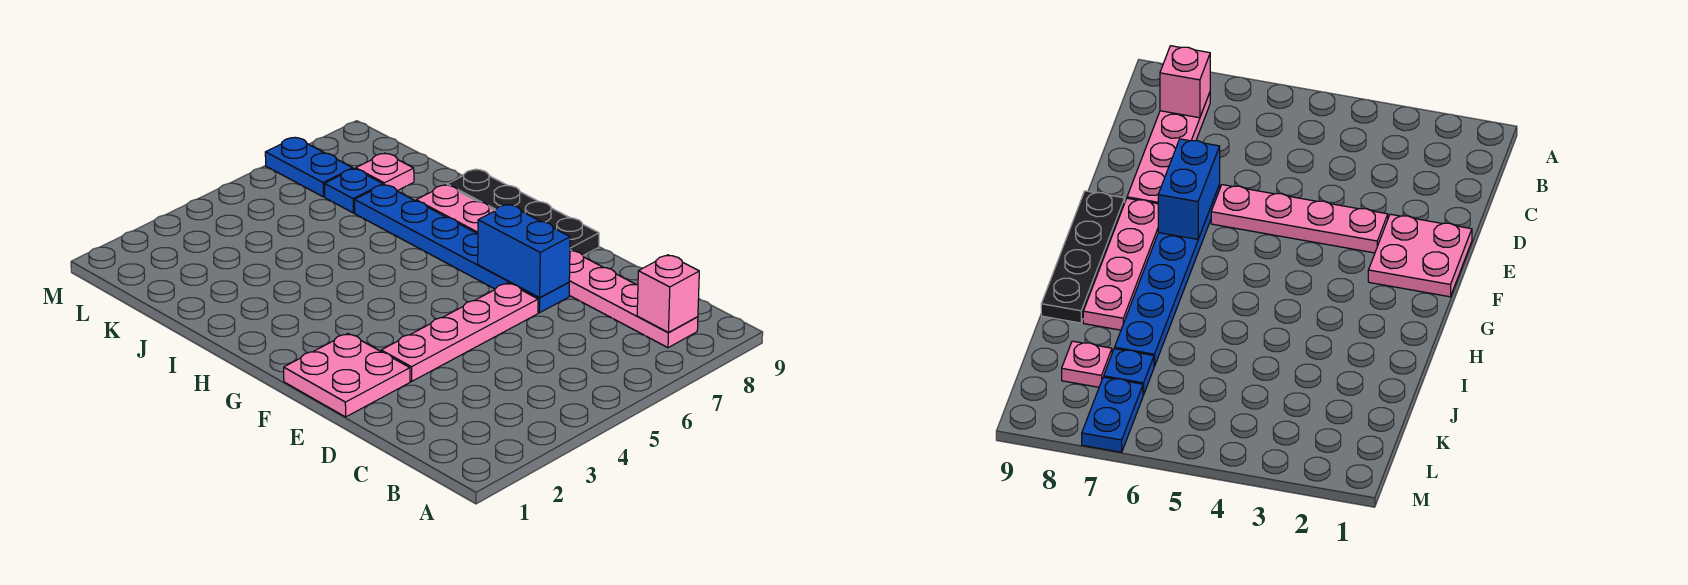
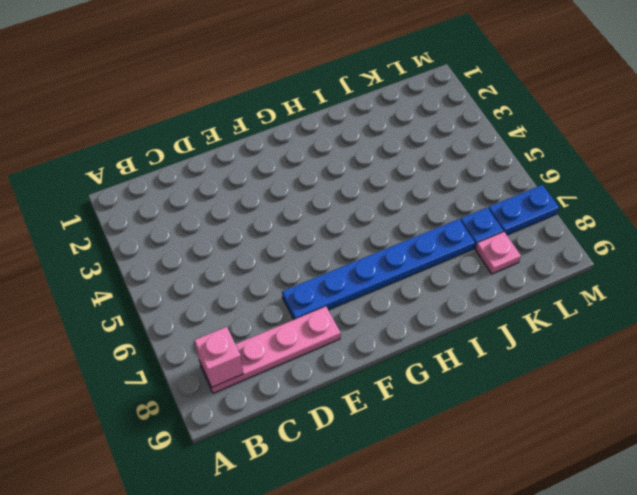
none -> pink 2x2 plate [284,334,410,417]
none -> pink 1x4 plate [381,283,538,381]

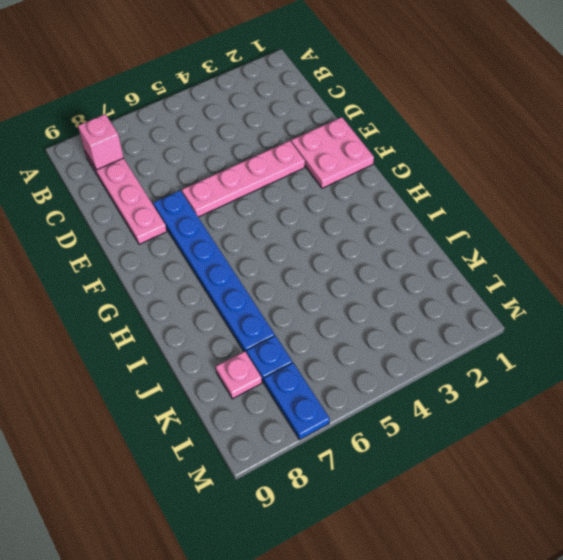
none -> pink 1x4 plate [416,185,495,234]
none -> black 1x4 plate [447,169,599,255]

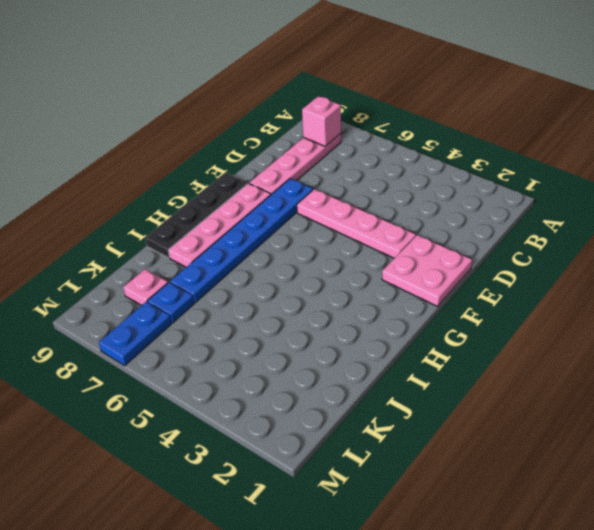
none -> blue 1x2 brick [478,205,570,298]

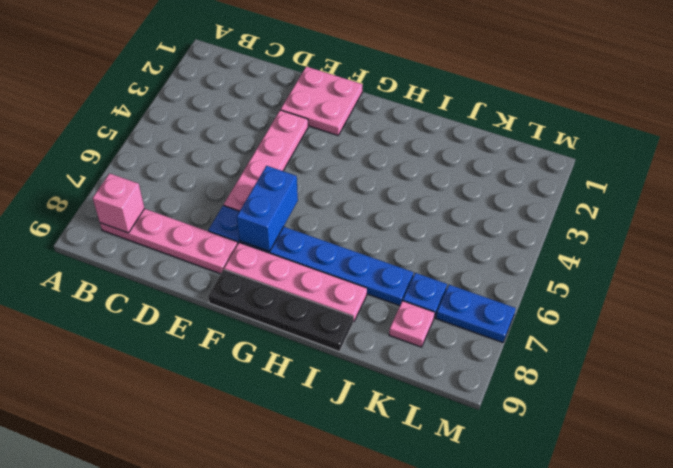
blue 1x2 brick [237,166,298,251] -> blue 1x2 brick turned to [478,205,570,298]

